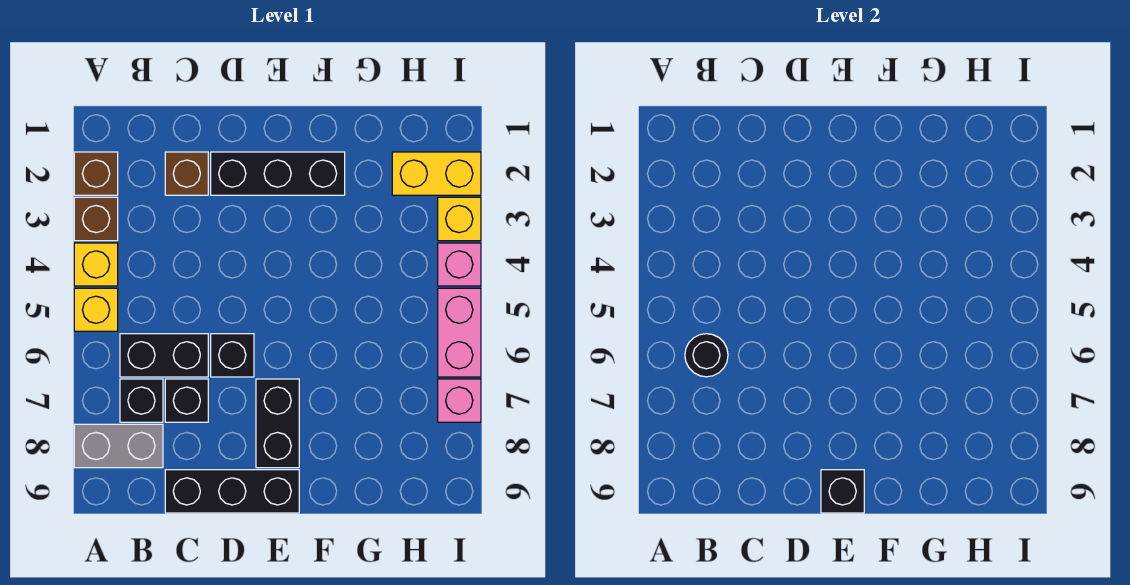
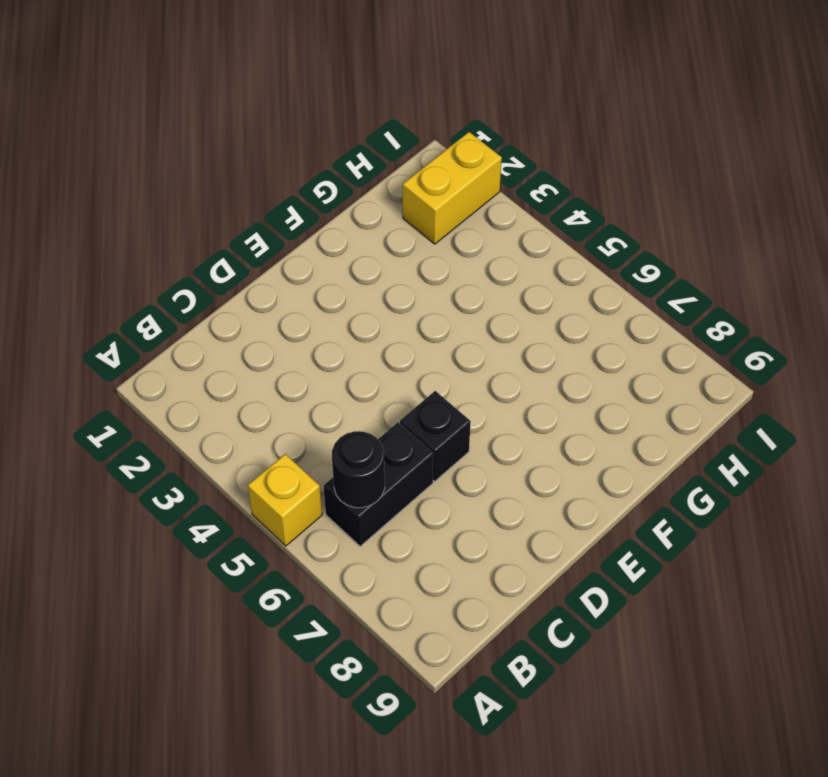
none -> brown 1x1 brick [74,152,118,195]
none -> brown 1x1 brick [74,197,118,241]
none -> yellow 1x1 brick [74,243,118,286]

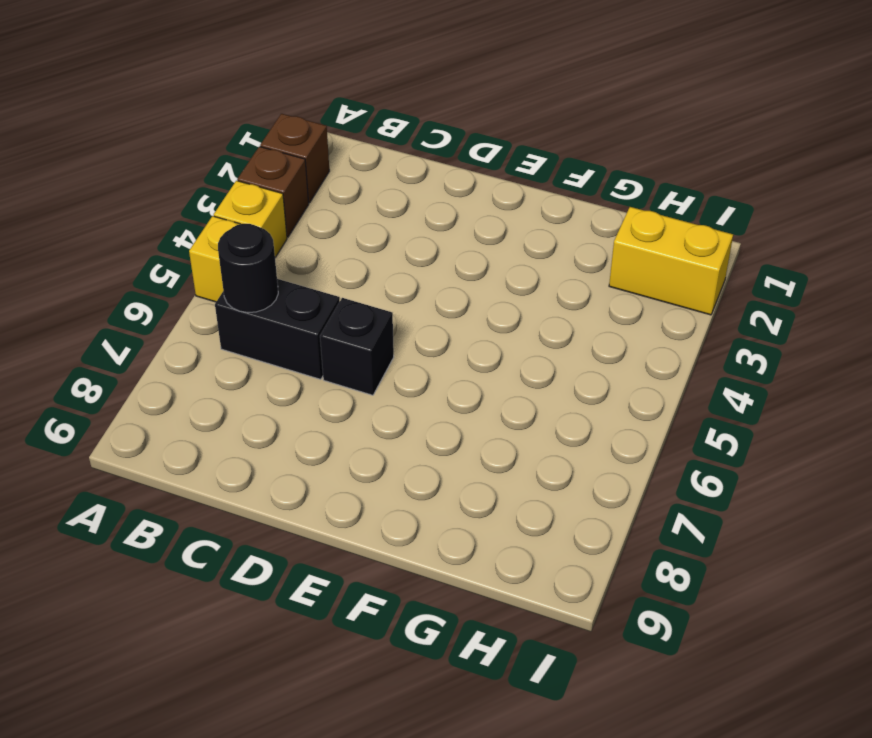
none -> grey 1x2 brick [74,424,163,468]
none -> black 1x1 brick [120,379,163,422]
none -> brown 1x1 brick [165,152,208,195]

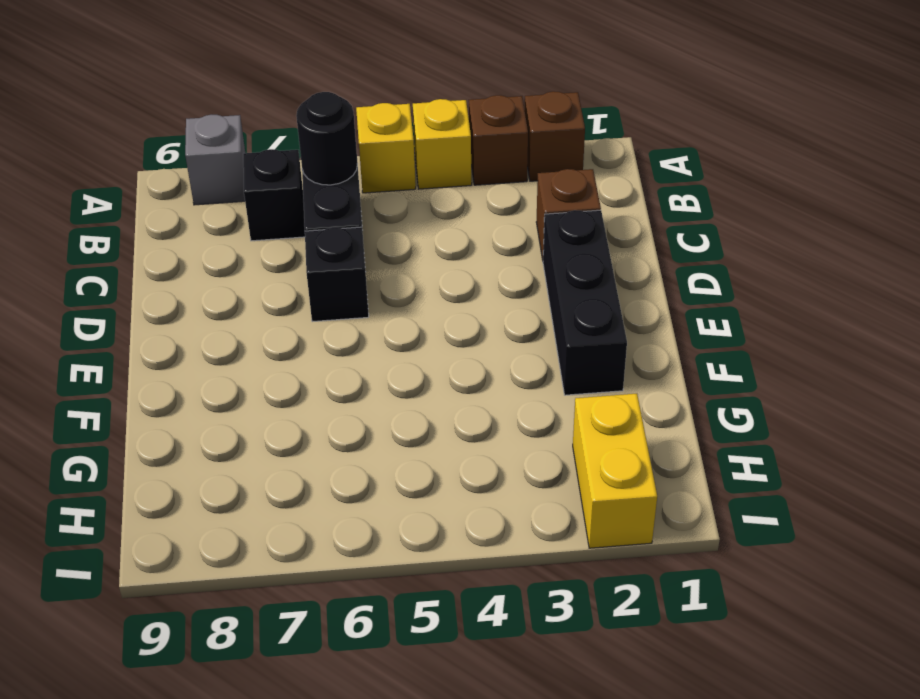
grey 1x1 brick [185,115,245,205] -> grey 1x2 brick [74,424,163,468]
none -> black 1x1 brick [165,379,208,422]
none -> black 1x3 brick [165,470,299,513]
none -> black 1x2 brick [256,379,299,468]

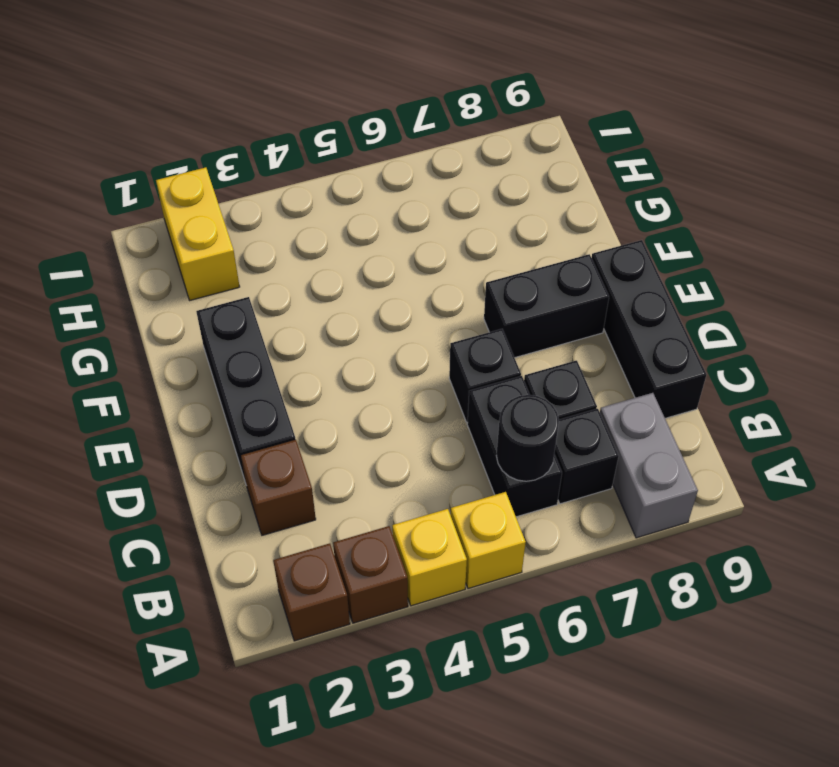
none -> yellow 1x1 brick [438,197,481,241]
none -> pink 1x1 brick [438,243,481,286]
none -> pink 1x2 brick [438,288,481,377]

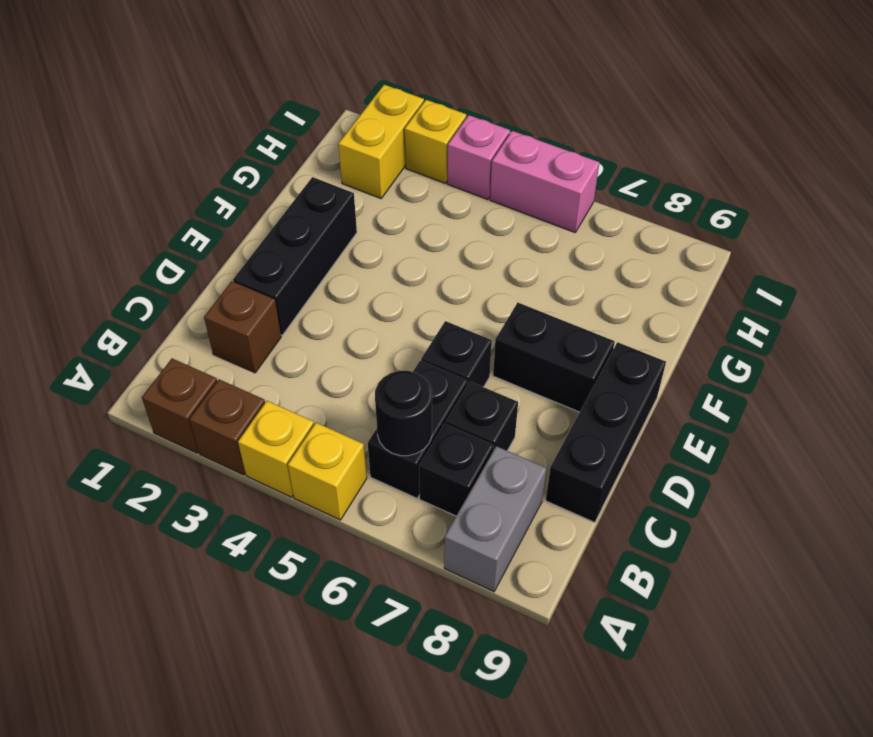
none -> pink 1x1 brick [438,379,481,422]
none -> black 1x1 brick [821,470,864,513]

